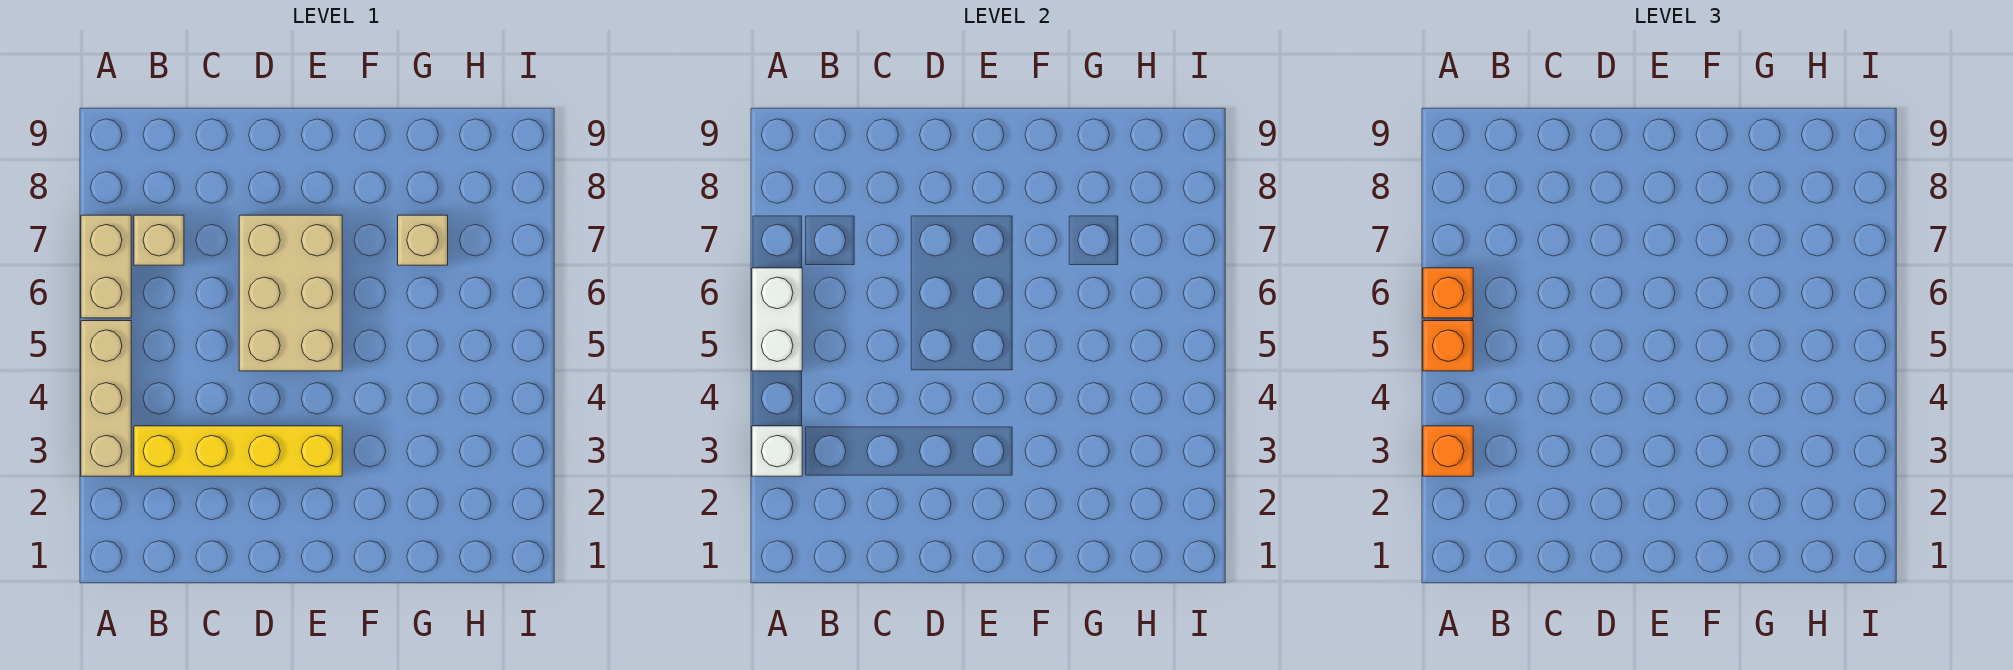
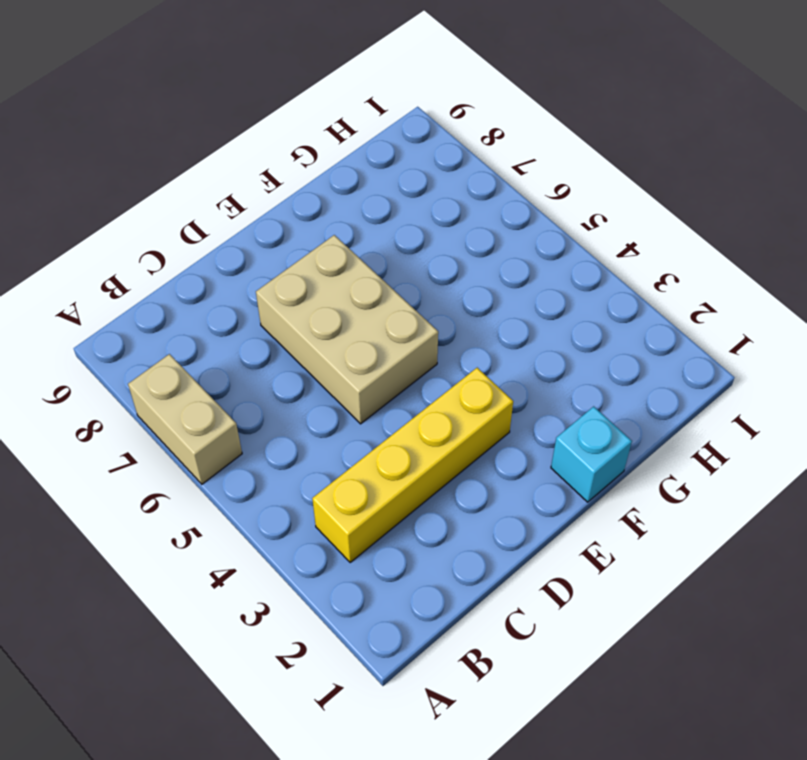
cyan 1x1 brick [551,406,632,502] -> none
none -> tan 1x3 brick [81,321,131,476]
none -> tan 1x1 brick [134,215,184,265]

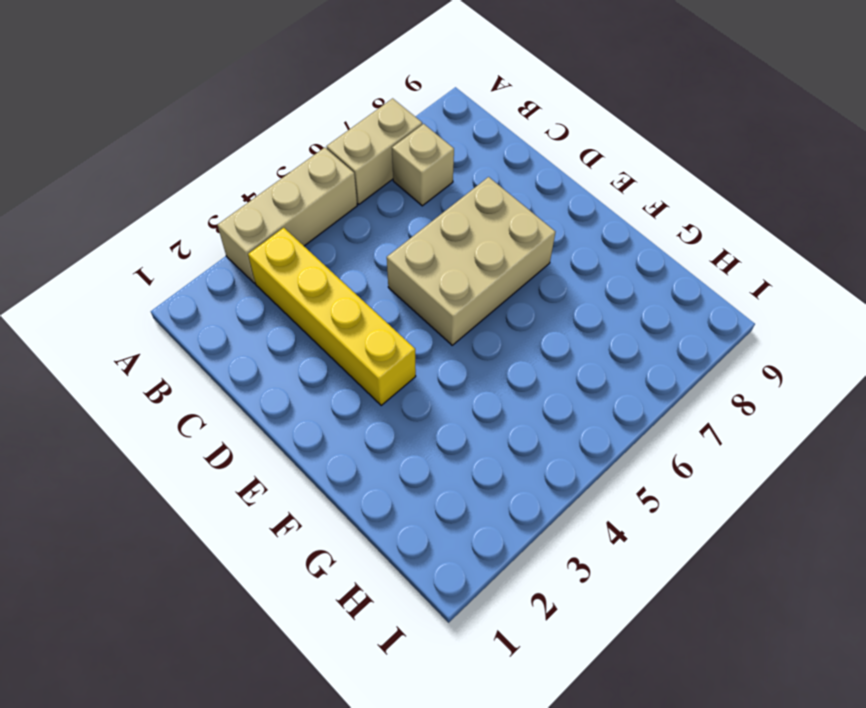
none -> tan 1x1 brick [398,215,448,265]
none -> white 1x1 brick [752,426,802,476]

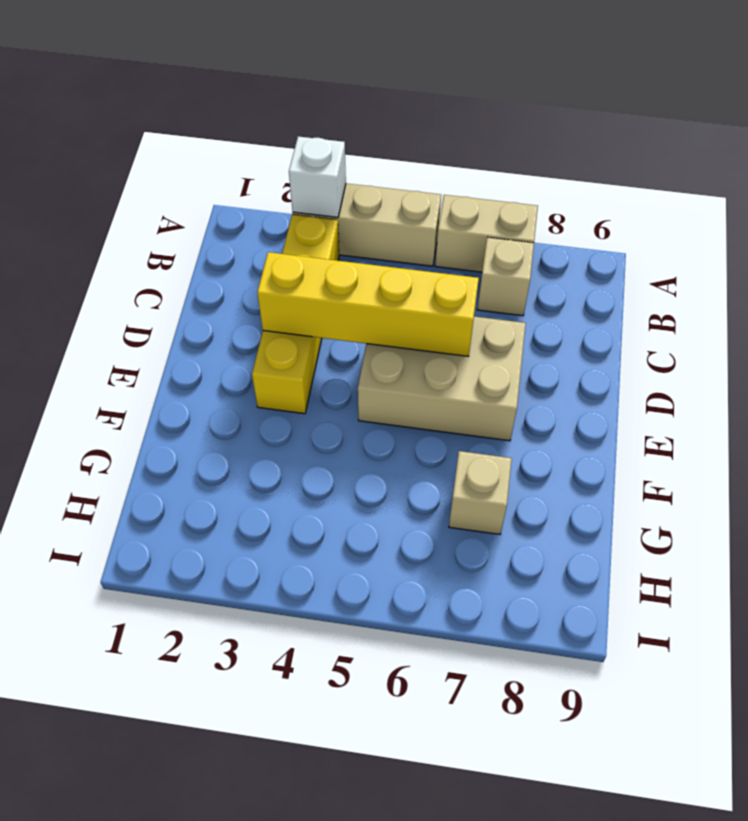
yellow 1x4 brick [257,252,479,356] -> none
none -> white 1x2 brick [752,268,802,371]
none -> orange 1x1 brick [1423,426,1473,476]

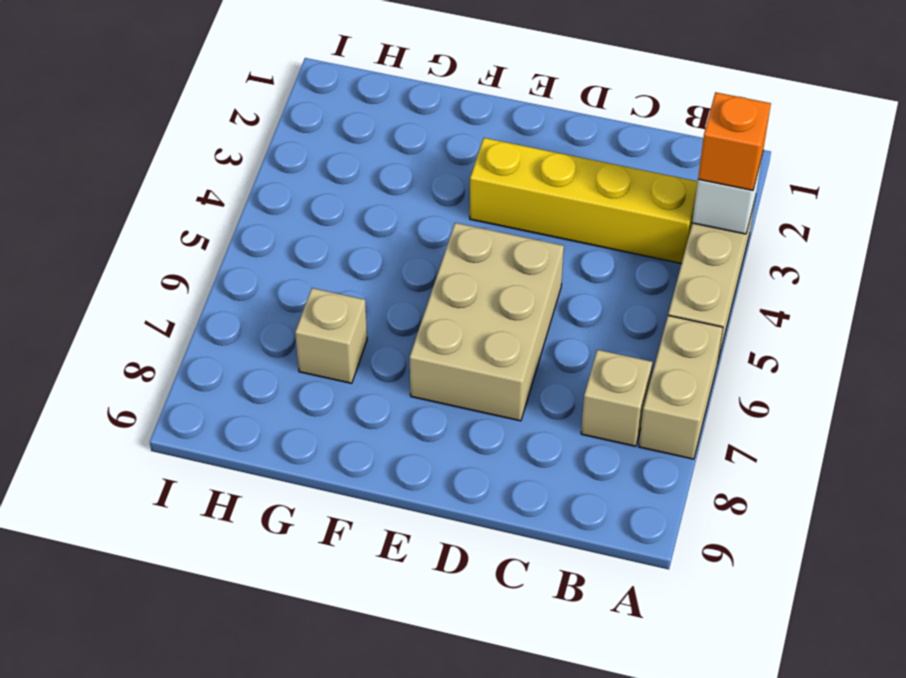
none -> white 1x2 brick [752,268,802,371]
none -> orange 1x1 brick [1423,321,1473,371]

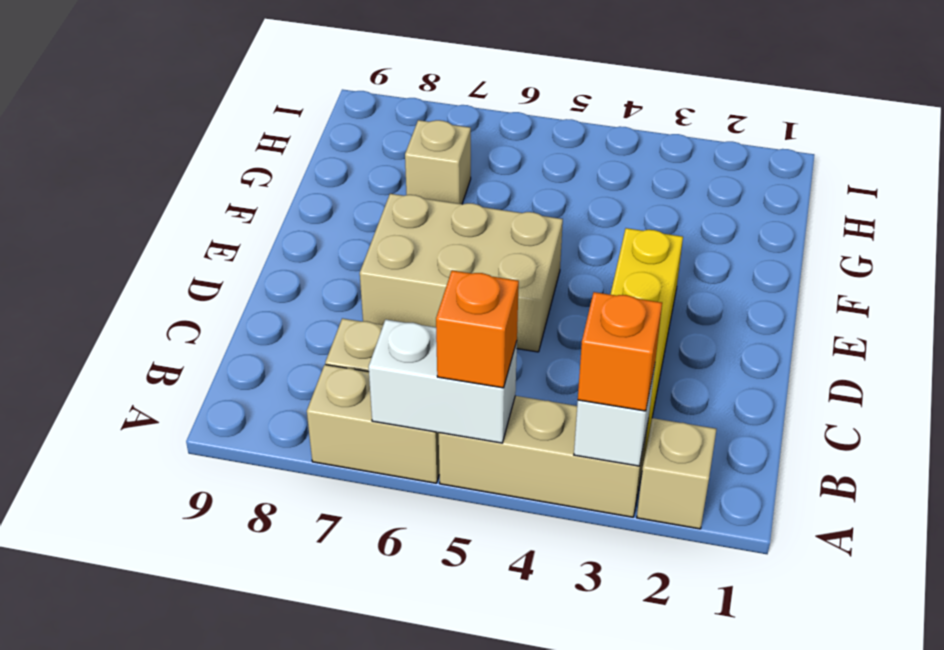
tan 1x1 brick [637,418,716,529] -> none
none -> orange 1x1 brick [1423,268,1473,318]

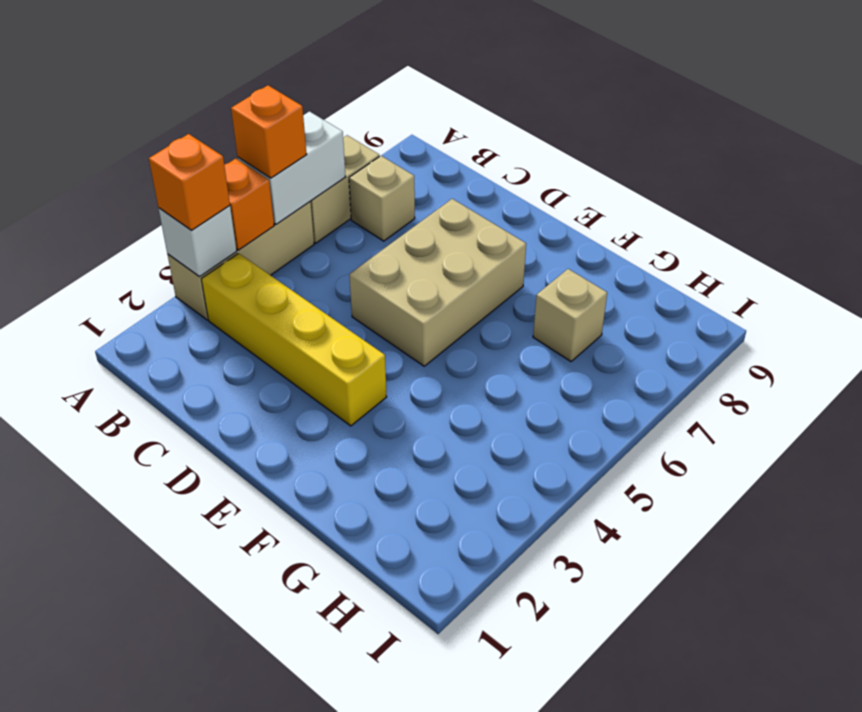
orange 1x1 brick [224,159,274,250] -> orange 1x1 brick moved to [1423,268,1473,318]

